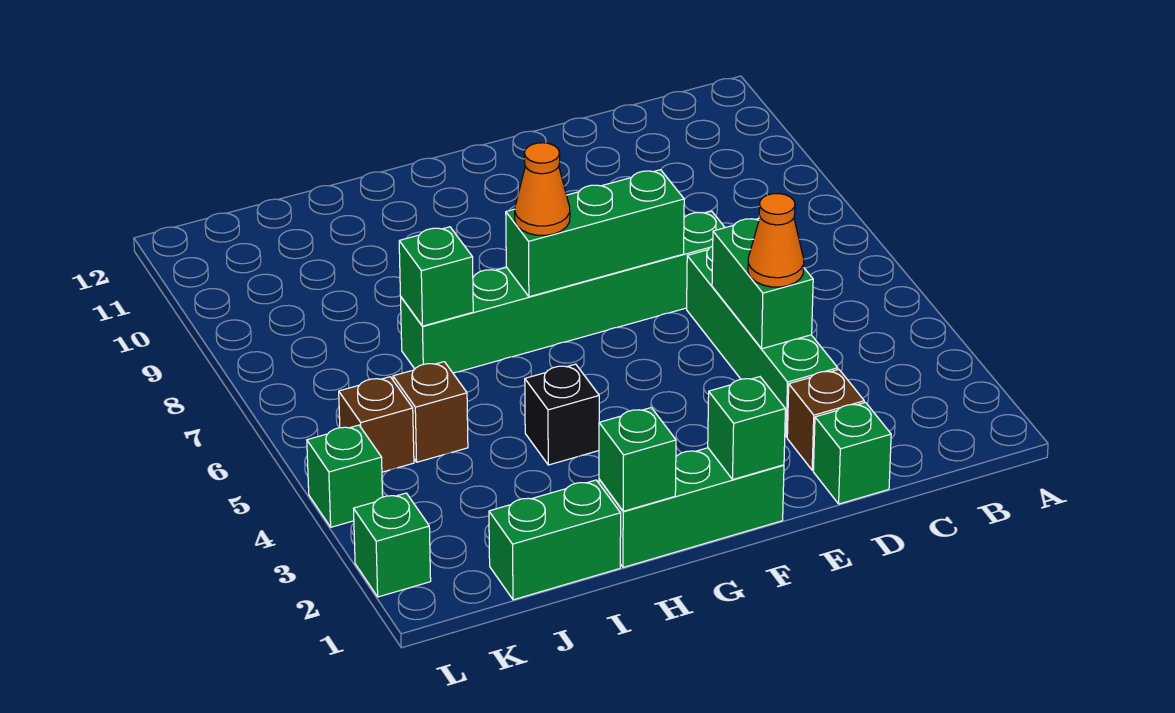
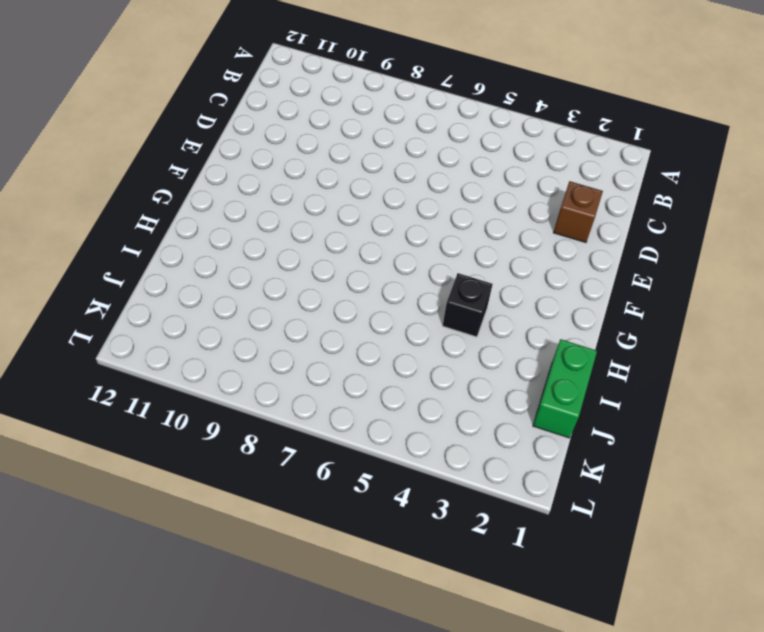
none -> green 1x1 brick [813,402,891,504]
none -> green 1x4 brick [687,246,838,437]
none -> green 1x6 brick [401,211,725,373]

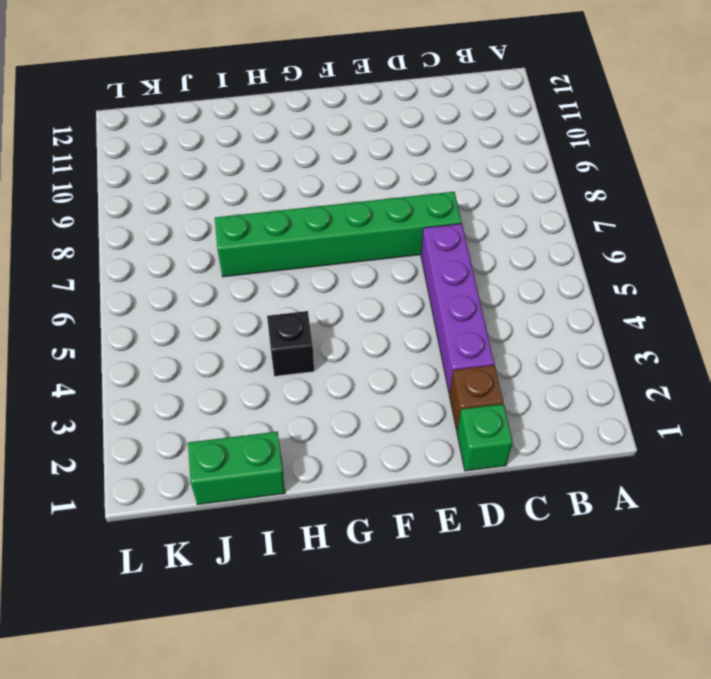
purple 1x4 brick [421,224,494,393] -> green 1x4 brick [687,246,838,437]
none -> green 1x3 brick [599,448,784,567]
none -> brown 1x1 brick [393,362,468,462]
none -> brown 1x1 brick [339,377,414,472]

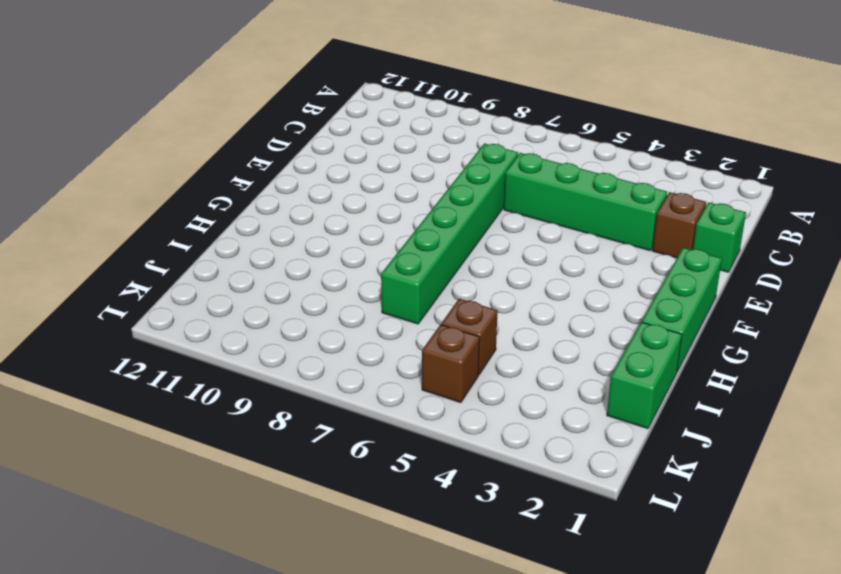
none -> black 1x1 brick [525,364,599,465]
none -> green 1x1 brick [354,493,431,597]
none -> green 1x1 brick [307,425,383,527]

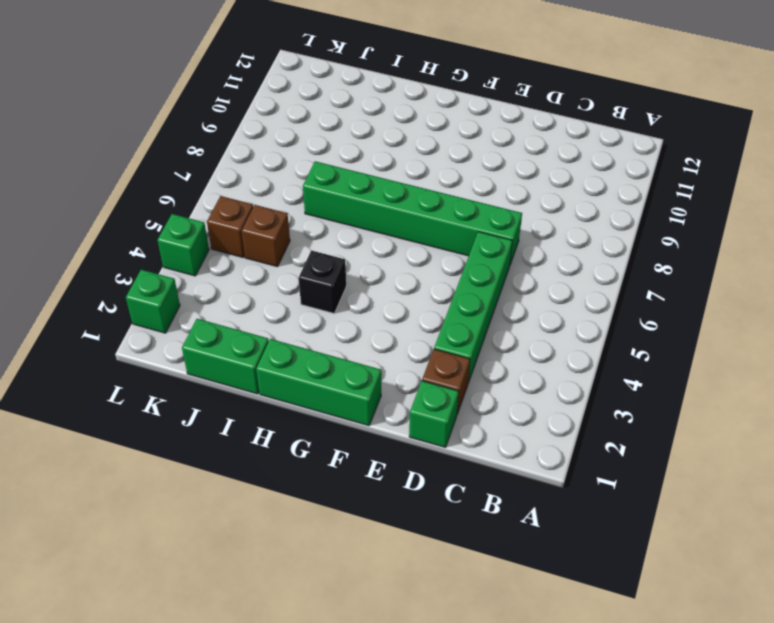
none -> green 1x2 brick [712,218,813,349]
none -> green 1x3 brick [506,170,684,297]
none -> green 1x1 brick [708,377,785,479]

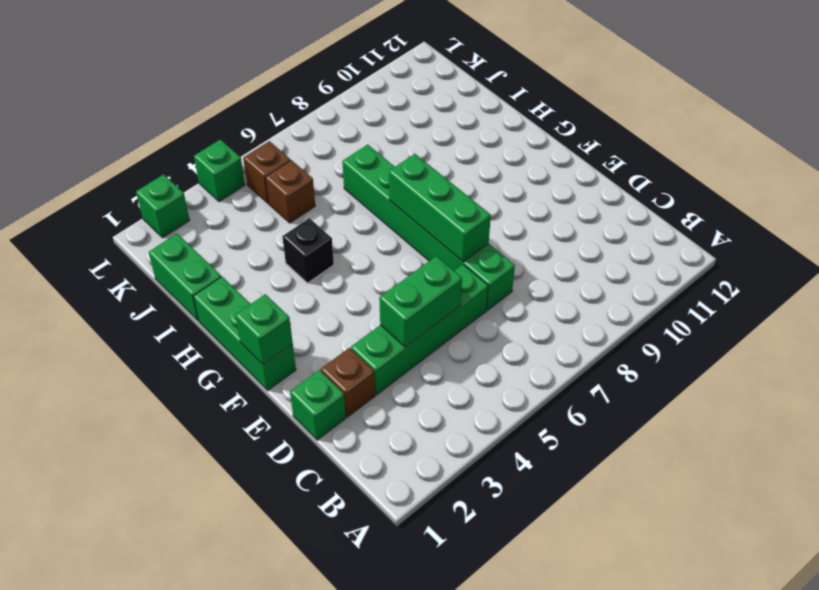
none -> green 1x1 brick [599,408,676,511]
none -> green 1x1 brick [399,227,473,326]
none -> orange 1x1 cone [748,194,804,287]

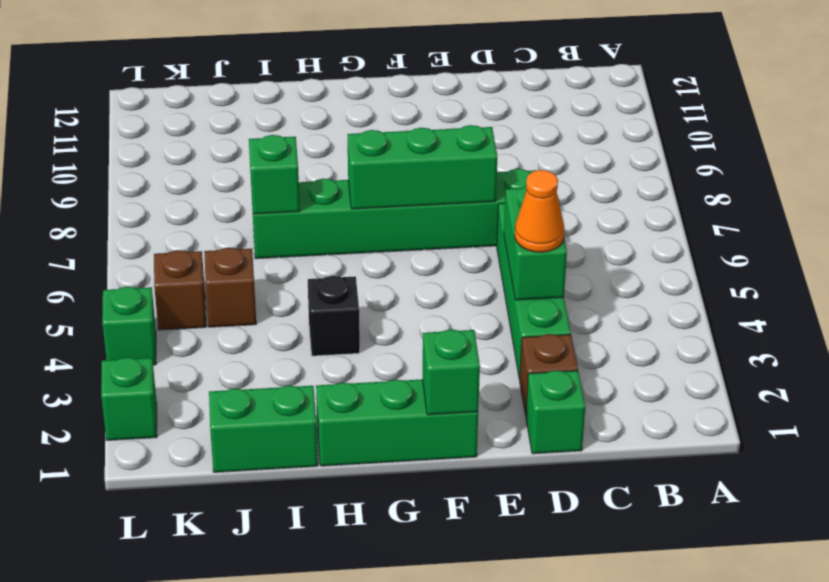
none -> green 1x1 brick [599,408,676,511]
none -> orange 1x1 cone [515,143,570,235]

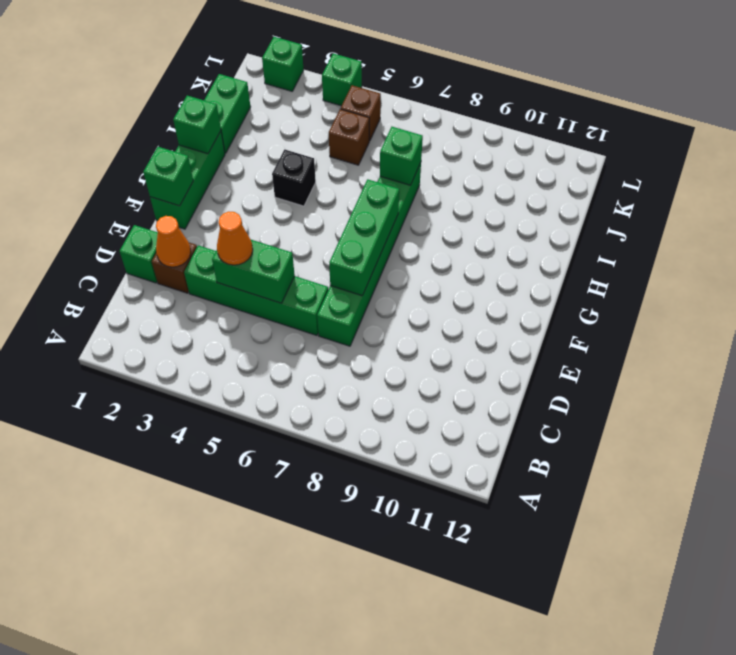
orange 1x1 cone [156,216,191,267] -> orange 1x1 cone moved to [515,143,570,235]

